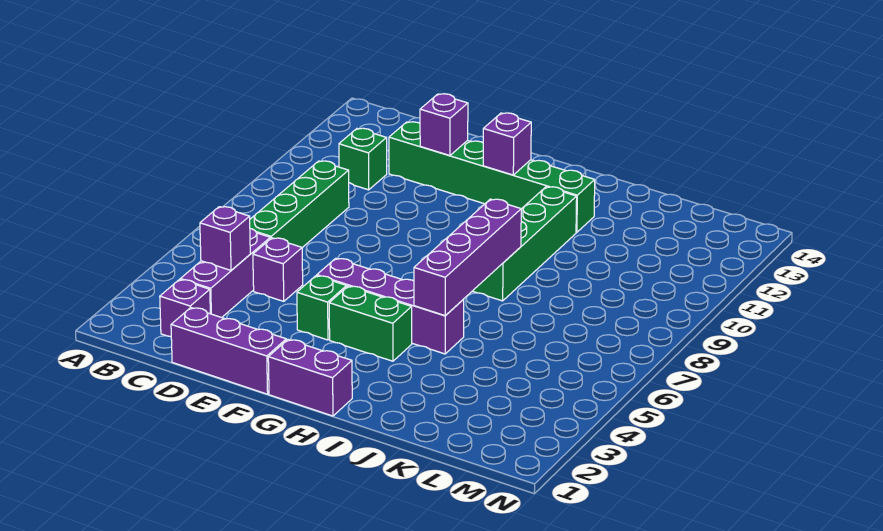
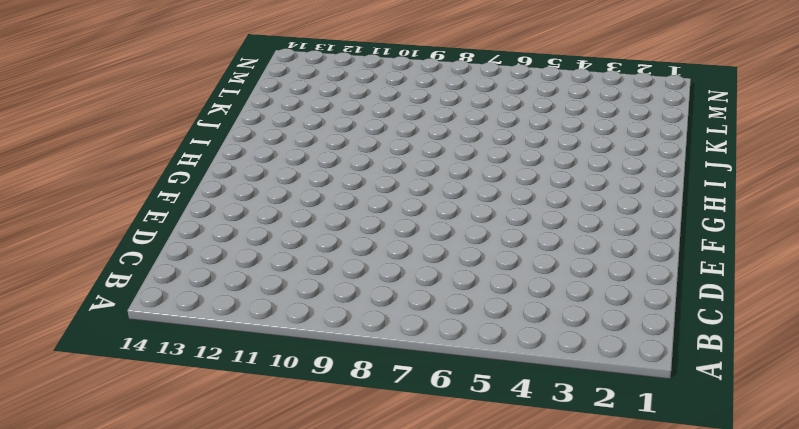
none -> purple 1x1 brick [160,280,210,337]
none -> purple 1x3 brick [180,229,270,318]
none -> green 1x4 brick [250,161,349,248]

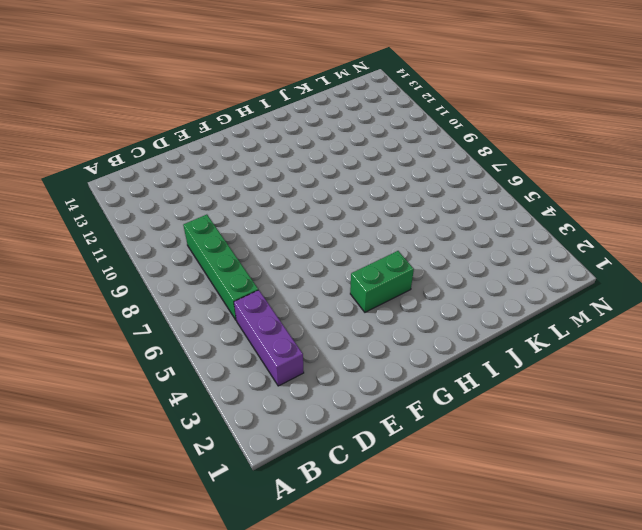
none -> purple 1x1 brick [160,280,210,337]
none -> green 1x1 brick [339,128,387,190]
none -> purple 1x3 brick [171,308,286,394]

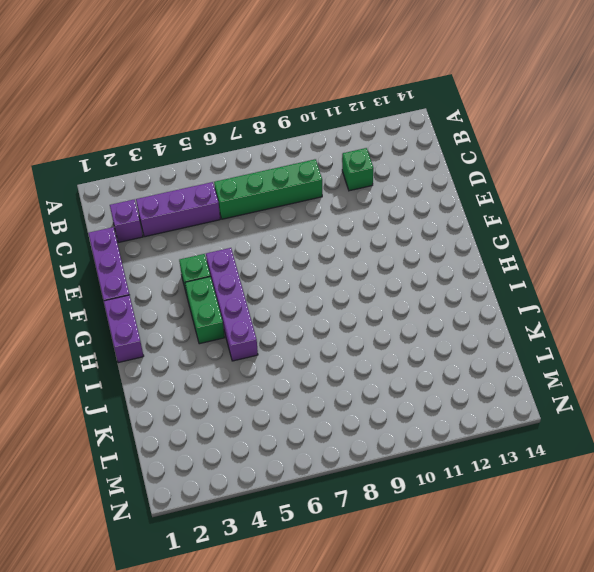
none -> purple 1x1 brick [253,238,303,301]
none -> green 1x6 brick [389,122,595,232]
none -> green 1x4 brick [473,187,577,301]

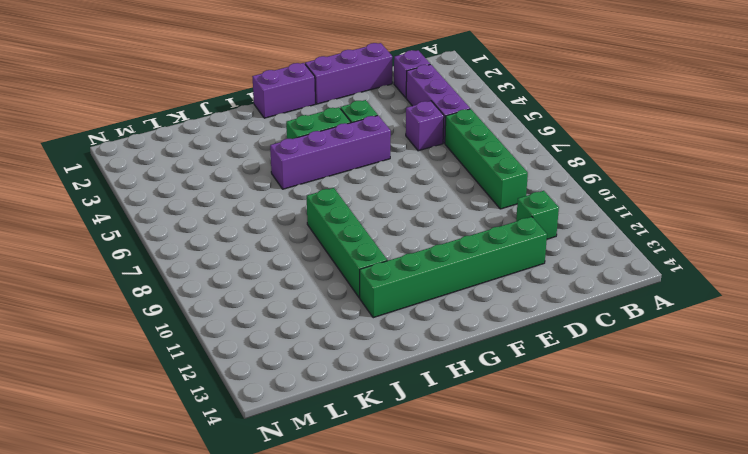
none -> purple 1x1 brick [200,207,250,270]
none -> purple 1x1 brick [420,94,468,155]
none -> purple 1x1 brick [483,113,531,175]

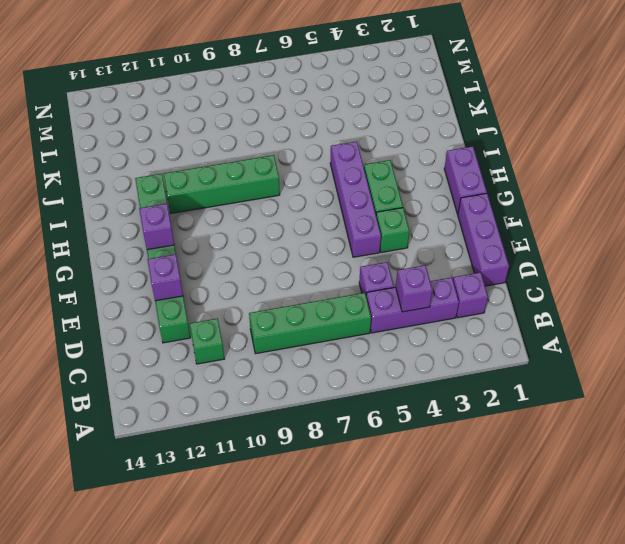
none -> purple 1x4 brick [414,199,521,316]

